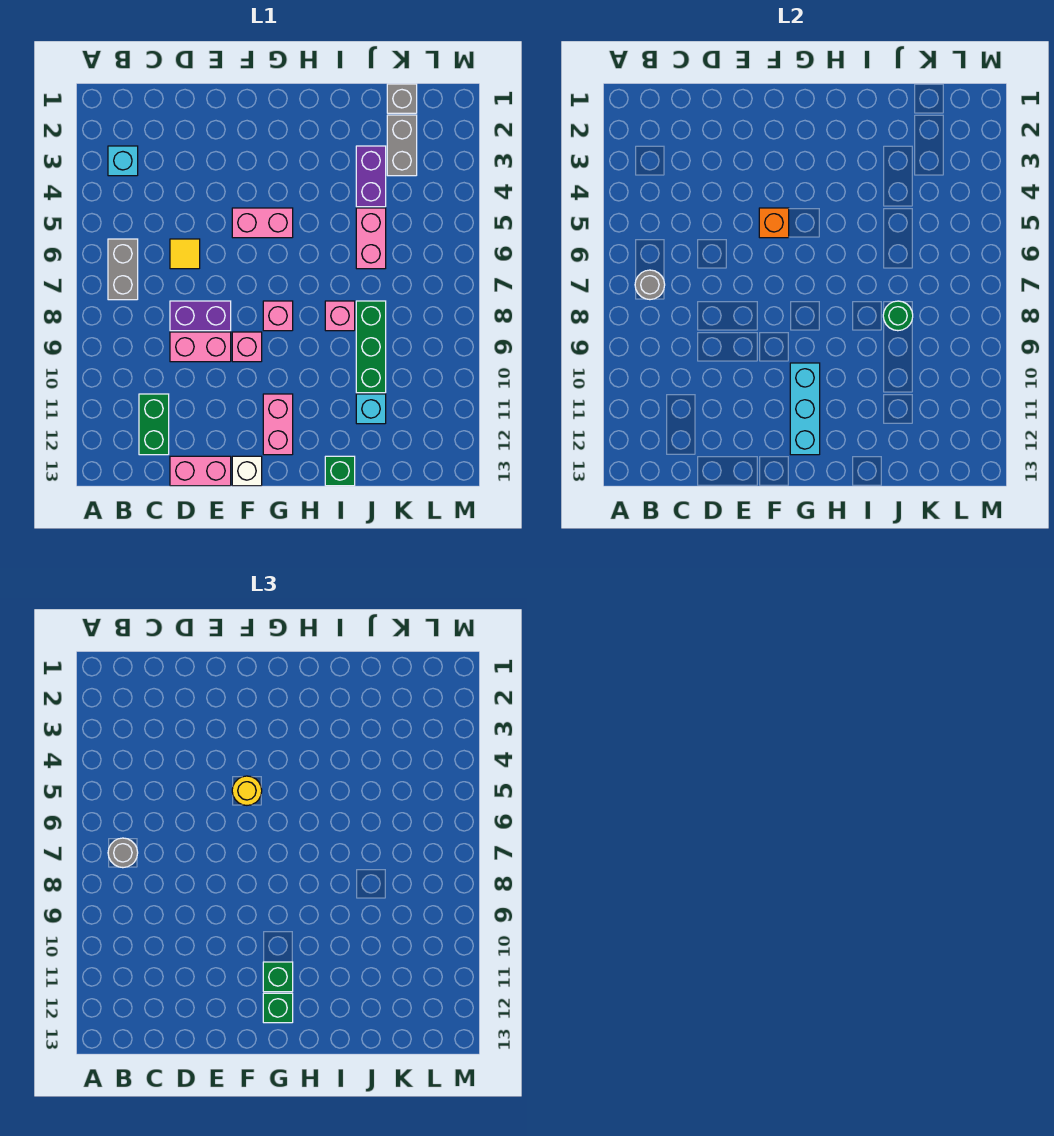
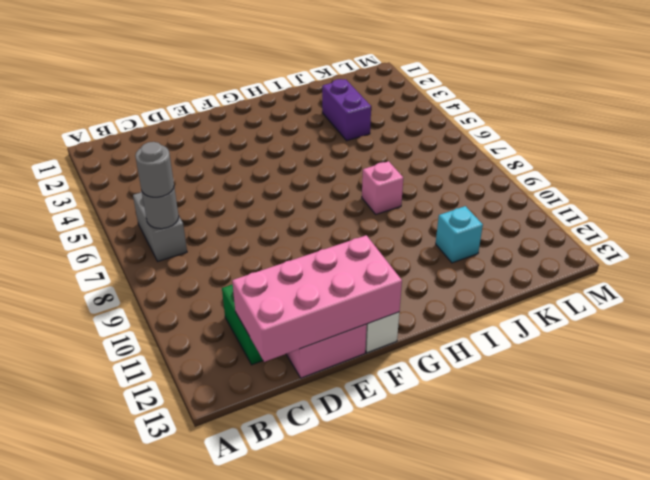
pink 2x4 brick [232,235,402,362] -> none
none -> cyan 1x1 brick [108,146,138,176]
none -> yellow 1x1 tile [170,239,200,269]
none -> purple 1x2 brick [170,301,231,331]

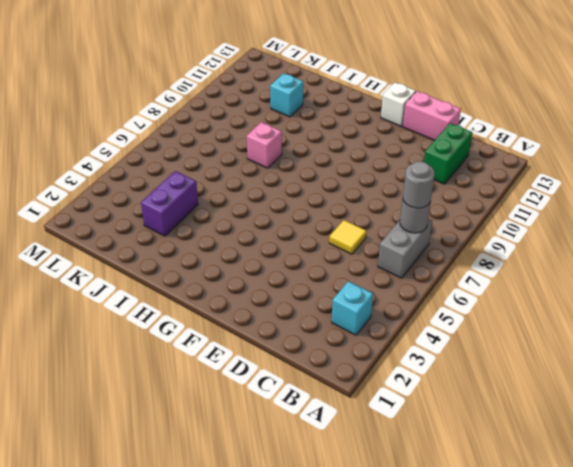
none -> purple 1x2 brick [170,301,231,331]
none -> pink 1x2 brick [170,332,231,362]
none -> pink 1x2 brick [232,208,293,238]

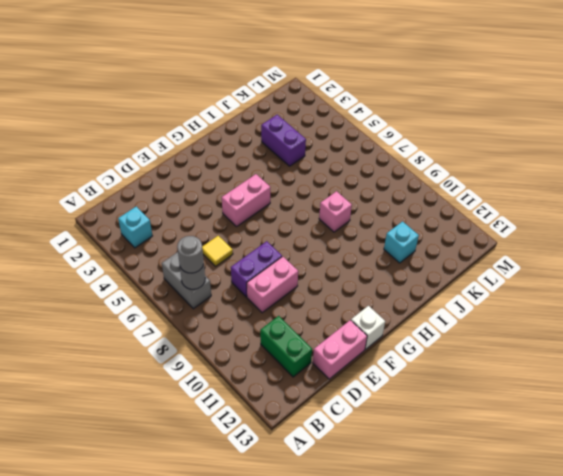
none -> pink 1x1 brick [232,332,262,362]
none -> pink 1x1 brick [263,301,293,331]
none -> pink 1x2 brick [263,394,293,455]

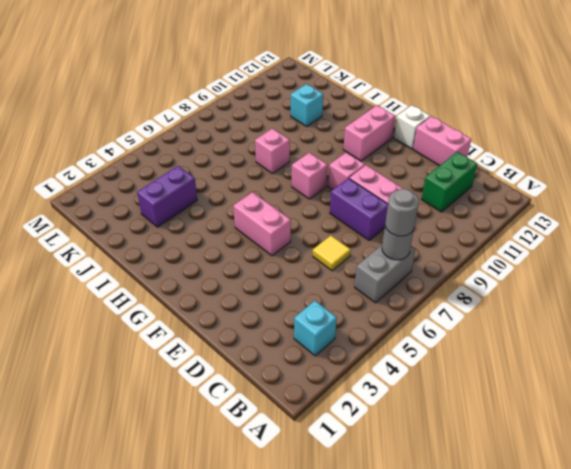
none -> green 1x1 brick [325,456,355,486]
none -> pink 1x2 brick [356,208,386,269]
none -> green 1x3 brick [356,301,386,393]

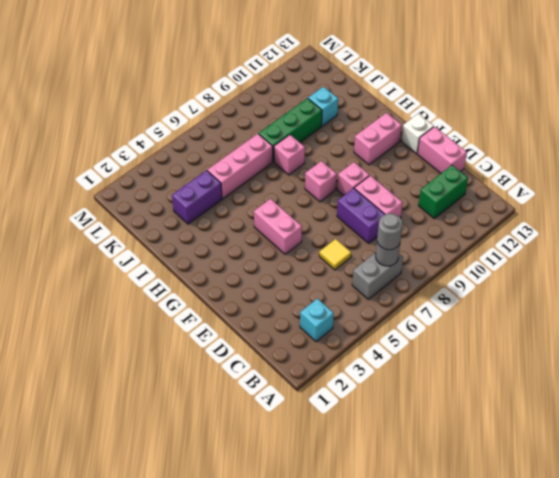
pink 1x3 brick [207,134,273,199] -> pink 1x2 brick [356,208,386,269]
none -> green 1x1 brick [325,456,355,486]
none -> grey 1x1 brick [387,84,417,113]
none -> grey 1x2 brick [387,115,417,176]

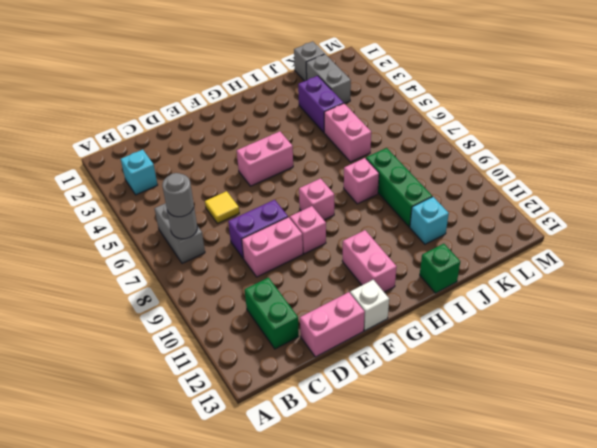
none -> orange 1x1 brick [759,208,789,238]
none -> cyan 1x3 brick [790,363,820,455]
none -> green 1x1 round brick [883,301,913,331]

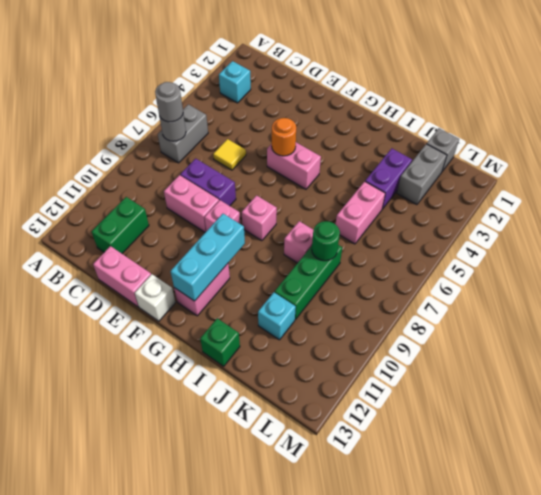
orange 1x1 round brick [272,118,296,156] -> orange 1x1 brick [759,208,789,238]
none -> yellow 1x1 round brick [232,776,262,805]
none -> green 1x1 brick [263,962,293,992]
none -> green 1x1 brick [263,993,293,1023]

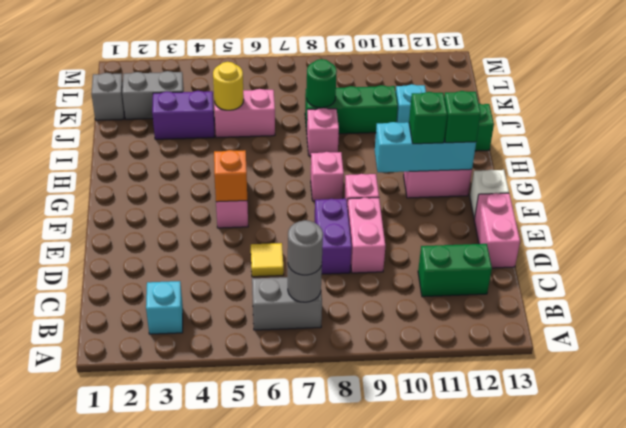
yellow 1x1 round brick [213,62,244,110] -> yellow 1x1 round brick moved to [232,776,262,805]

